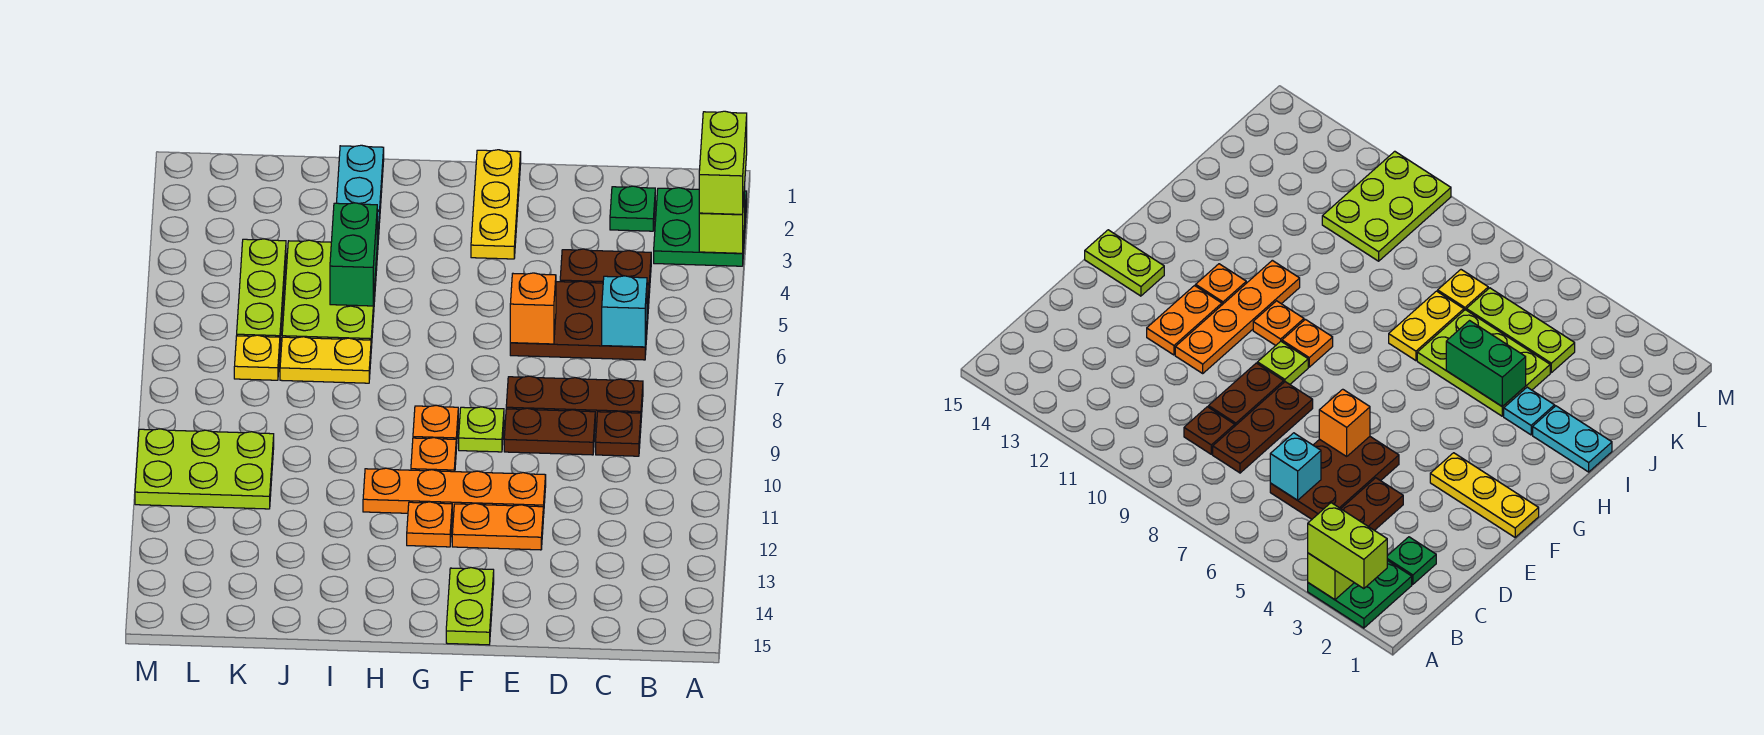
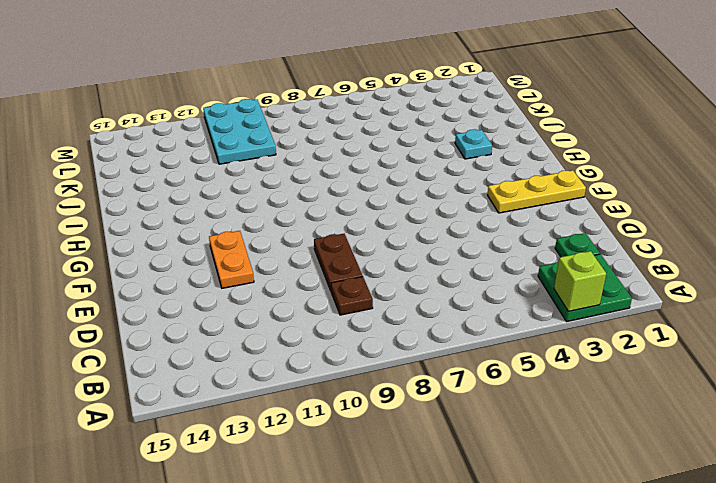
cyan 2x3 plate [203,99,276,164] -> lime 2x3 plate [135,429,274,509]
none -> brown 1x2 plate [560,249,651,293]
none -> brown 2x3 plate [510,281,649,360]
none -> brown 1x3 plate [506,376,643,423]

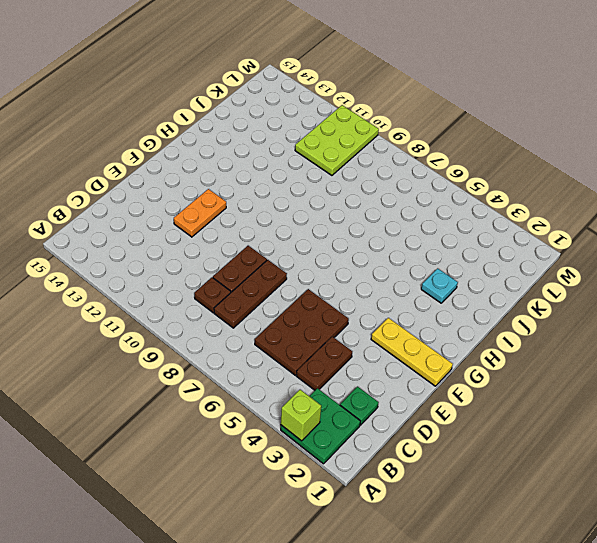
none -> orange 1x4 plate [363,468,546,517]
none -> lime 1x1 plate [459,407,504,452]
none -> lime 1x2 plate [446,568,494,645]

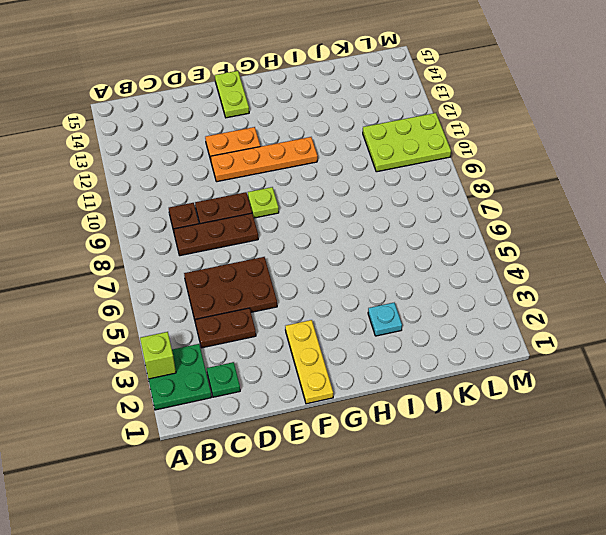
none -> orange 1x1 plate [413,405,458,449]
none -> orange 1x1 plate [411,438,456,472]
none -> orange 1x1 plate [407,502,452,547]

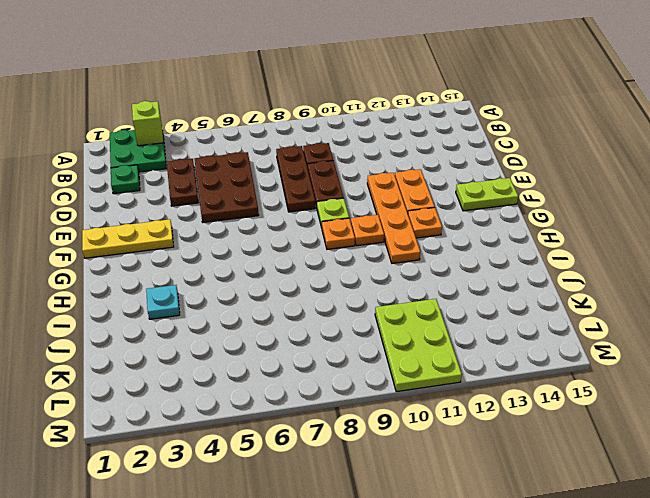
none -> cyan 1x2 plate [337,145,384,222]
none -> lime 2x3 plate [282,240,377,348]
none -> yellow 1x2 plate [280,337,371,383]

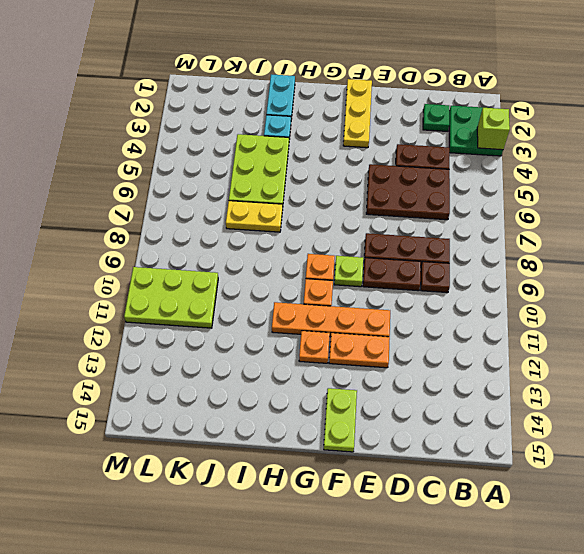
none -> lime 1x3 plate [237,239,286,341]
none -> yellow 1x1 plate [234,335,280,380]
none -> cyan 1x1 brick [602,276,647,347]

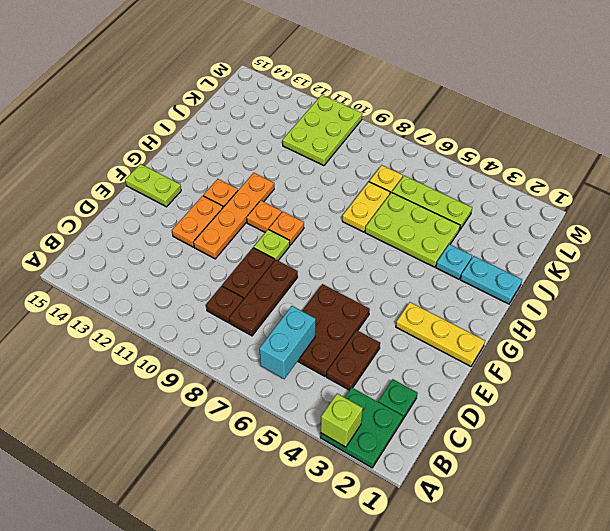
cyan 1x2 brick [259,306,316,379] -> cyan 1x1 brick [602,276,647,347]
none -> orange 1x1 brick [510,273,556,344]
none -> green 1x2 brick [330,203,377,306]
none -> lime 1x2 brick [699,111,747,214]

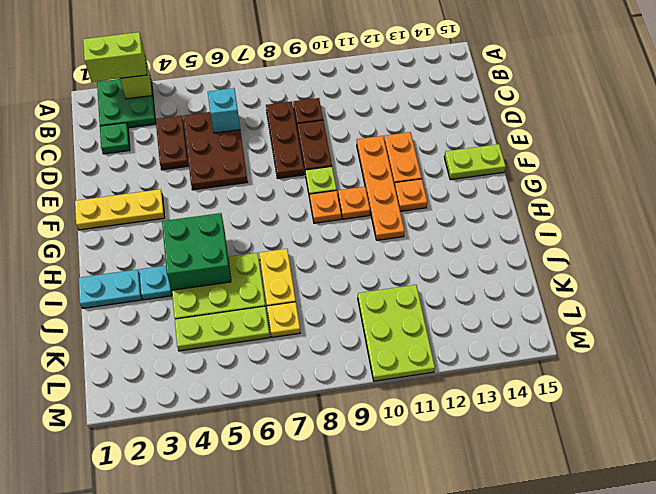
green 2x2 brick [162,213,231,290] -> green 1x2 brick [330,203,377,306]
none -> orange 1x1 brick [510,273,556,344]

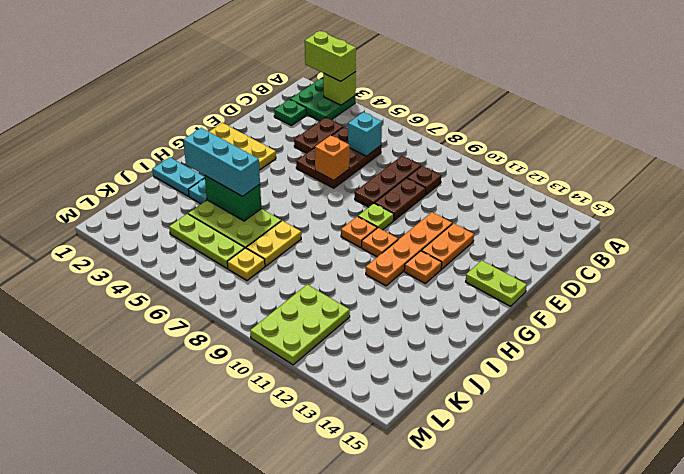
cyan 1x3 brick [183,128,260,196] -> none

